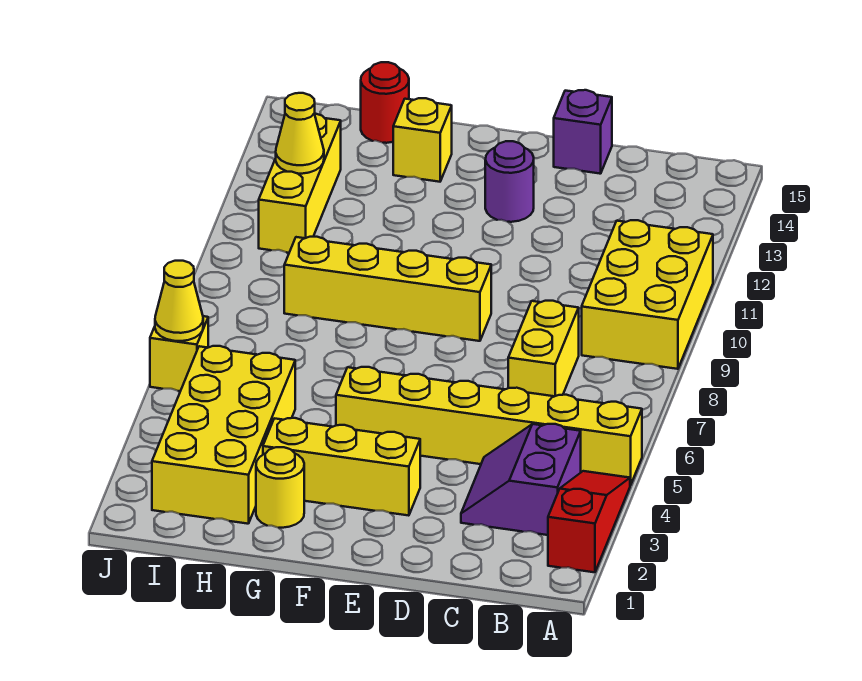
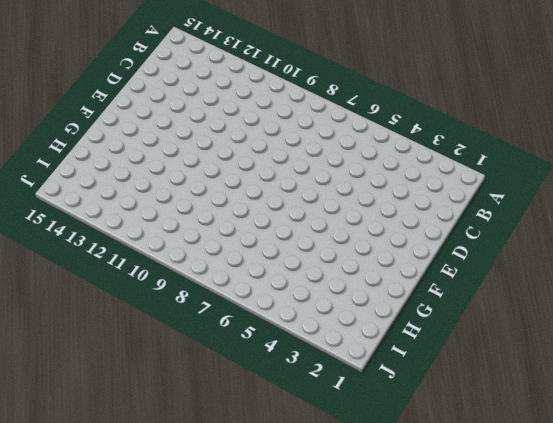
none -> red 1x3 slope [548,471,630,572]
none -> yellow 1x6 brick [336,367,642,485]
none -> yellow 2x3 brick [582,220,713,369]

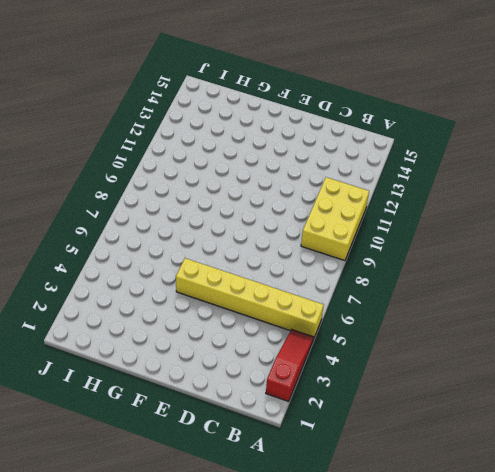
none -> purple 2x2 slope [461,424,581,535]
none -> yellow 1x2 brick [508,301,579,396]
none -> purple 1x1 brick [554,90,612,174]

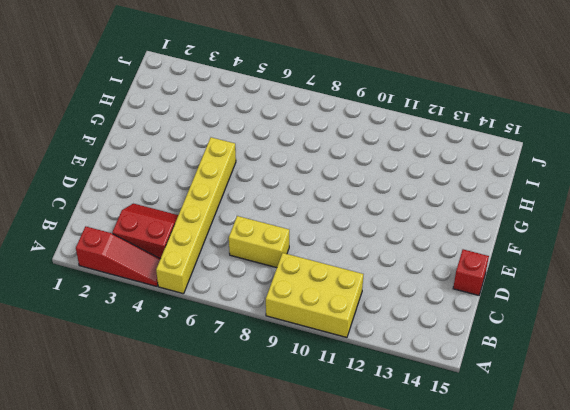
red 2x2 slope [112,204,178,259] -> purple 2x2 slope [461,424,581,535]
red 1x1 brick [453,249,489,295] -> purple 1x1 brick [554,90,612,174]
none -> yellow 1x3 brick [263,418,420,516]
none -> yellow 1x4 brick [284,237,491,341]
none -> purple 1x1 round brick [485,141,534,222]

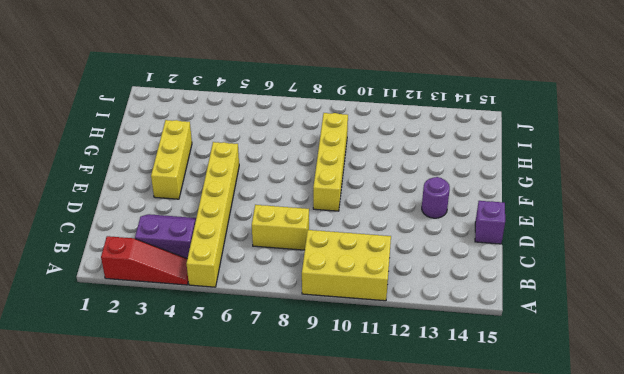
none -> yellow 1x1 round brick [256,447,304,528]
none -> yellow 1x1 brick [393,98,452,182]
none -> yellow 2x4 brick [152,346,295,524]

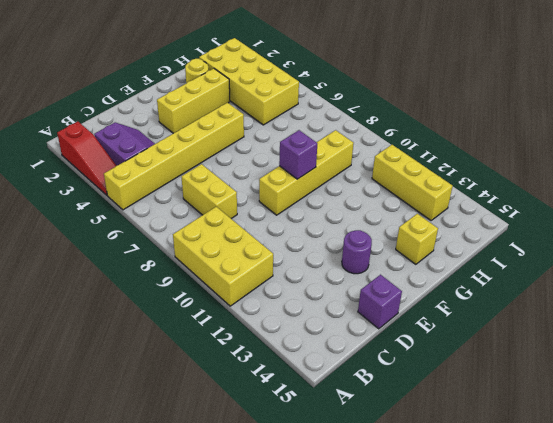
purple 1x1 brick [279,130,317,179] -> none
none -> red 1x1 round brick [361,62,409,143]
none -> yellow 1x1 brick [150,316,208,391]
none -> yellow 1x1 cone [276,93,324,174]

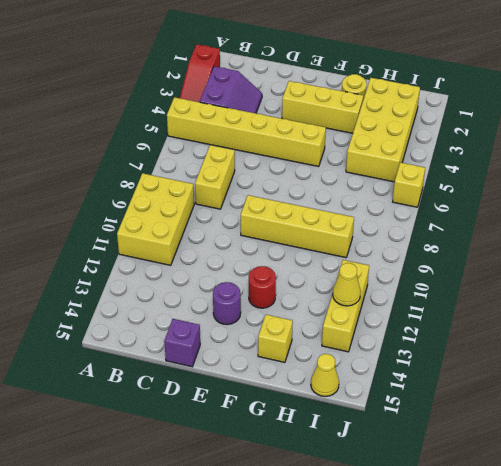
red 1x1 round brick [249,266,276,308] -> red 1x1 round brick moved to [361,62,409,143]
yellow 1x1 cone [311,354,339,396] -> yellow 1x1 cone moved to [155,261,203,341]

